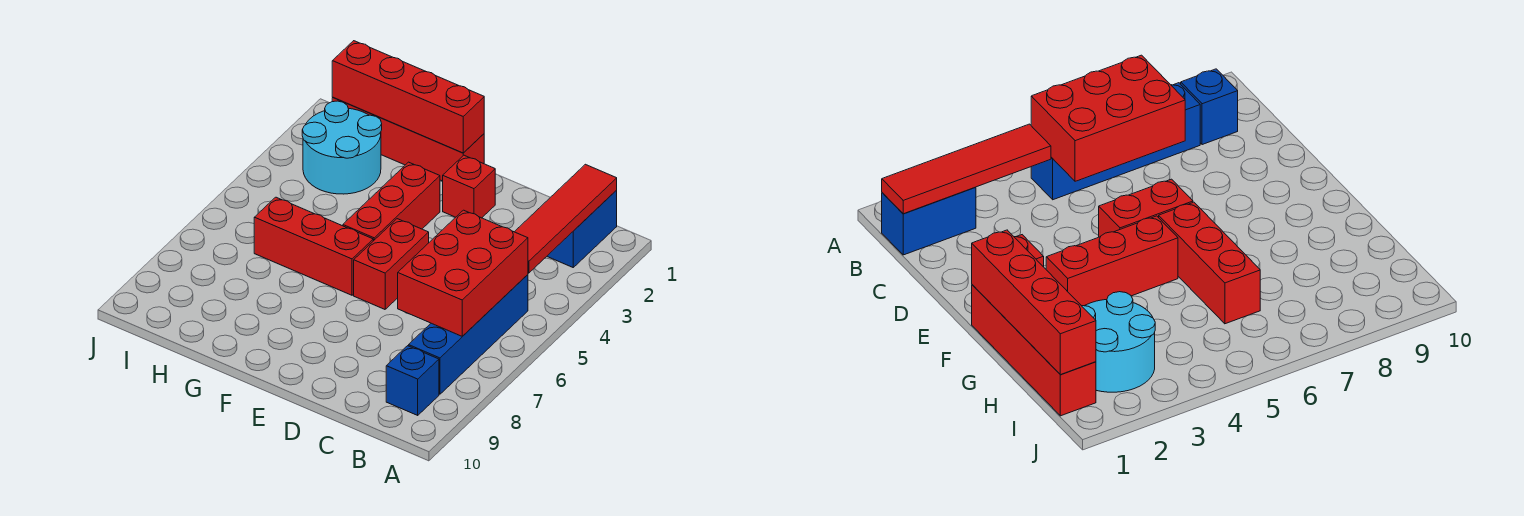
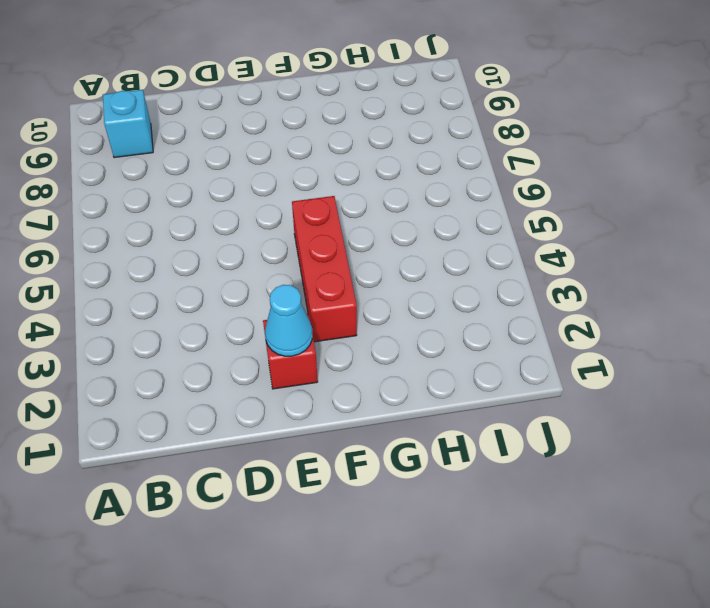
cyan 1x1 brick [103,90,153,158] -> blue 1x1 brick [386,346,439,415]
cyan 1x1 cone [265,285,312,356] -> none
none -> blue 1x2 brick [547,190,617,267]
none -> blue 1x4 brick [409,275,528,394]
none -> red 1x2 brick [354,219,429,309]

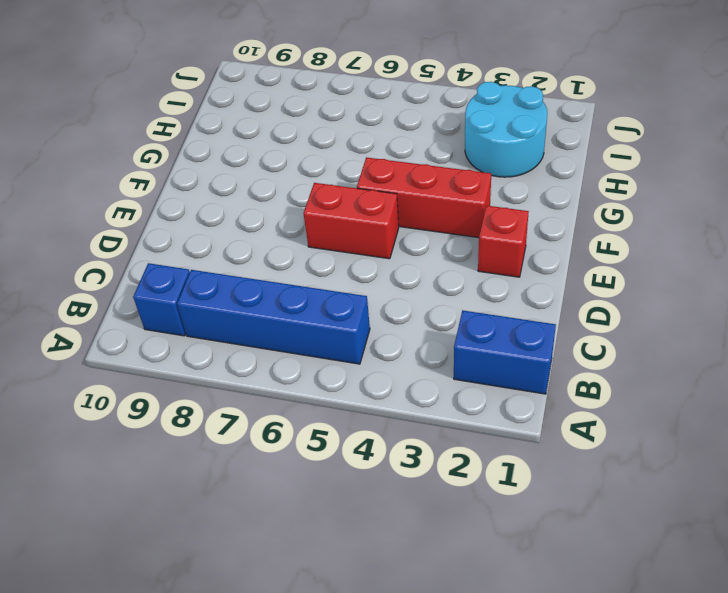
none -> red 1x4 brick [332,97,484,181]
none -> red 1x3 brick [254,197,373,295]
none -> red 1x4 tile [515,164,617,273]

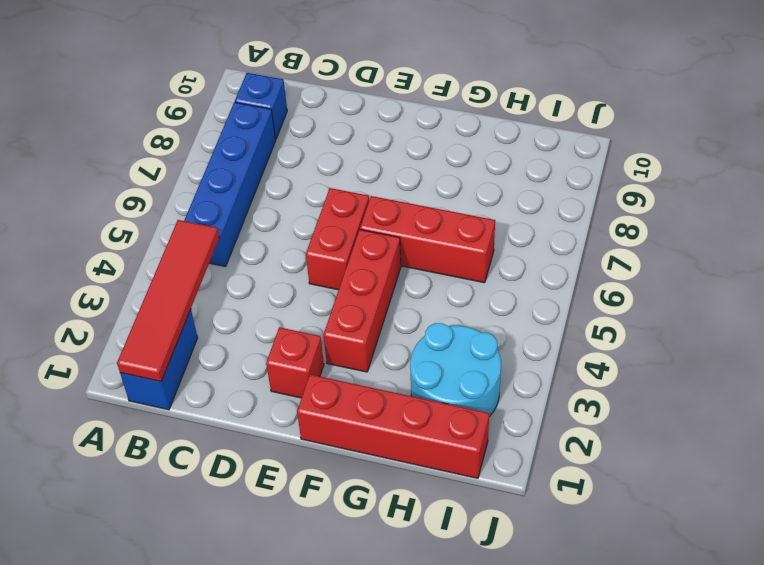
none -> red 2x3 brick [398,210,528,336]
none -> red 1x4 brick [332,41,484,153]

